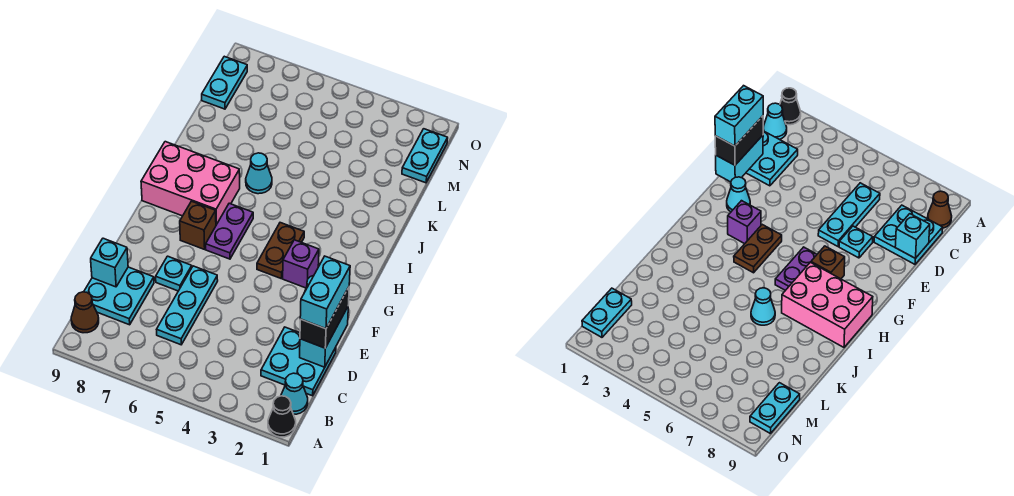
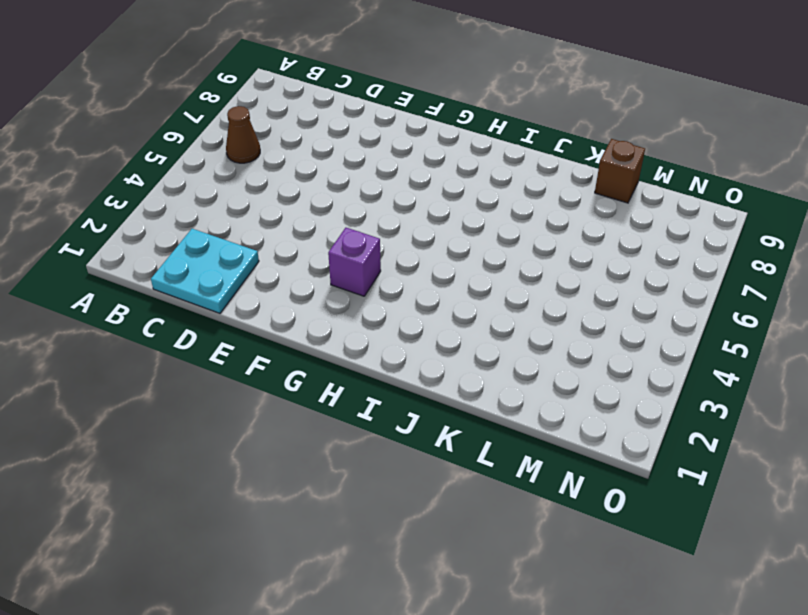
brown 1x1 cone [226,106,260,163] -> brown 1x1 cone moved to [71,292,99,333]
brown 1x1 brick [595,139,645,203] -> brown 1x1 brick moved to [180,201,216,249]
none -> black 1x1 cone [268,396,296,437]
none -> cyan 1x1 cone [281,373,308,414]
none -> cyan 1x3 plate [157,266,218,345]

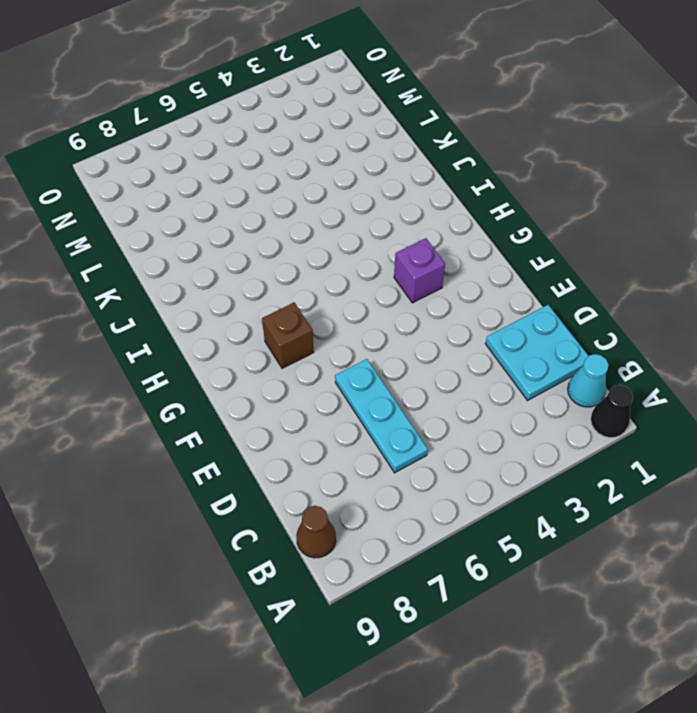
none -> cyan 2x2 plate [84,267,154,325]
none -> cyan 1x1 plate [156,256,192,291]
none -> cyan 1x1 cone [727,177,750,212]

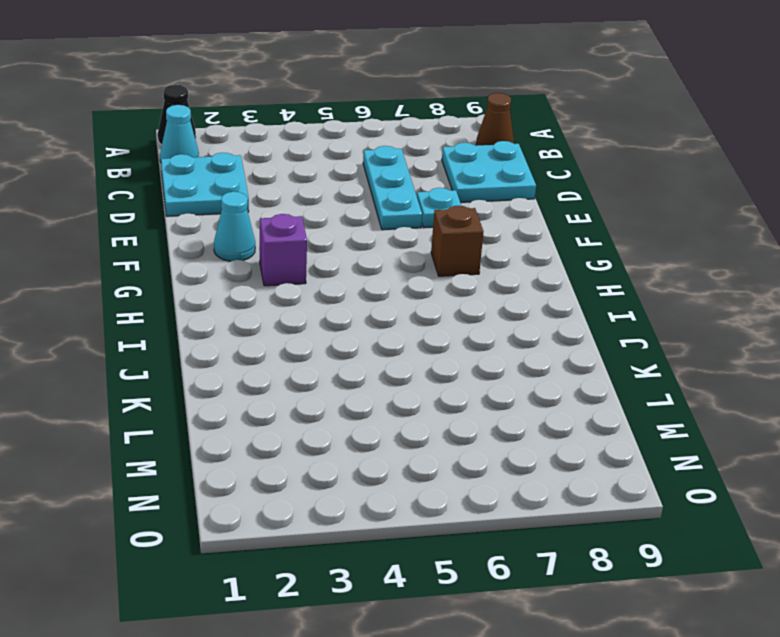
none -> brown 1x2 plate [257,223,304,278]
none -> purple 1x2 plate [206,203,253,259]
none -> pink 2x3 brick [141,142,240,225]

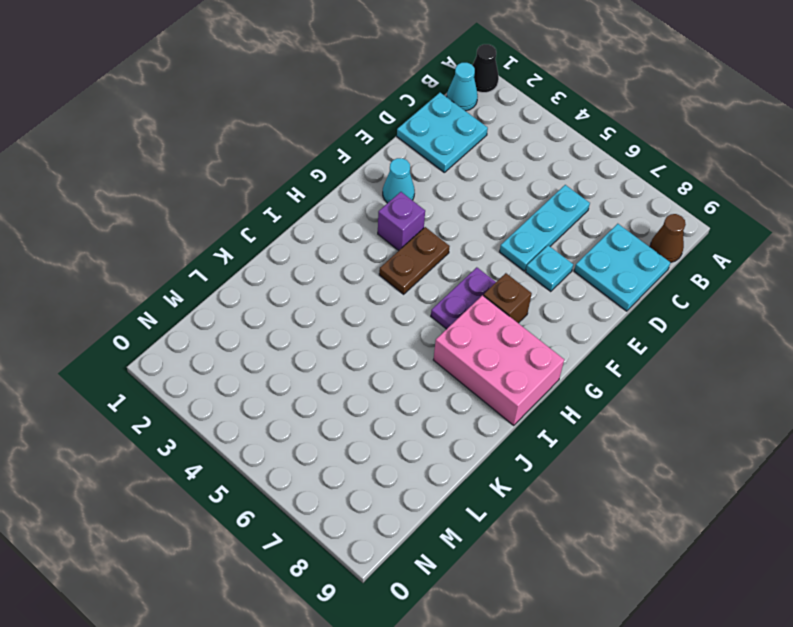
none -> cyan 1x1 cone [246,153,272,194]
none -> cyan 1x2 plate [402,129,448,183]
none -> cyan 1x2 plate [202,56,247,109]

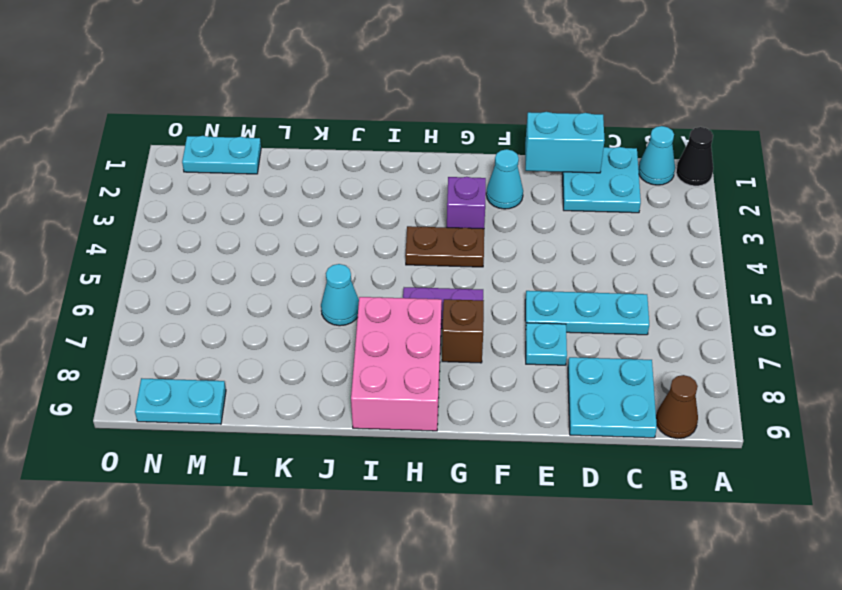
none -> cyan 1x1 brick [91,238,128,287]
none -> black 1x2 brick [300,287,349,348]
none -> cyan 1x2 brick [300,256,350,329]

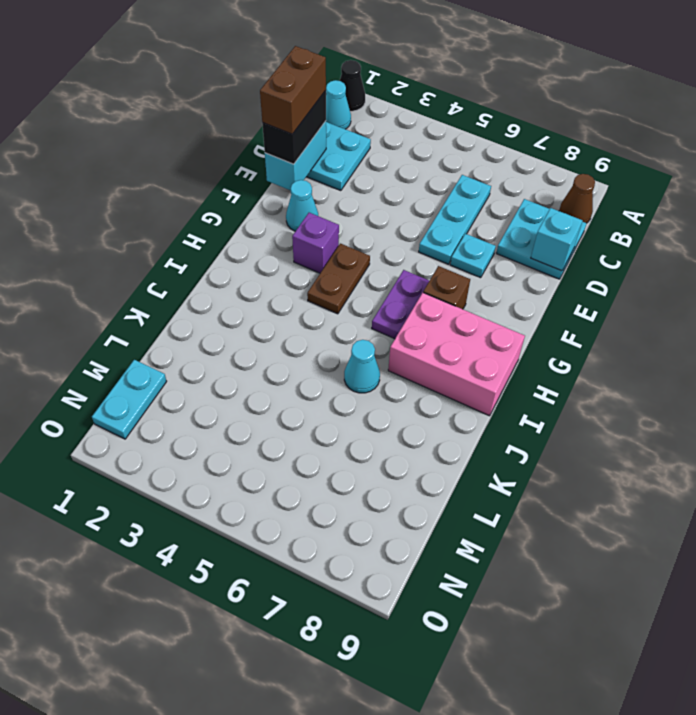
brown 1x2 brick [260,46,326,134] -> cyan 1x2 brick [300,256,350,329]
none -> cyan 1x2 plate [202,56,247,109]

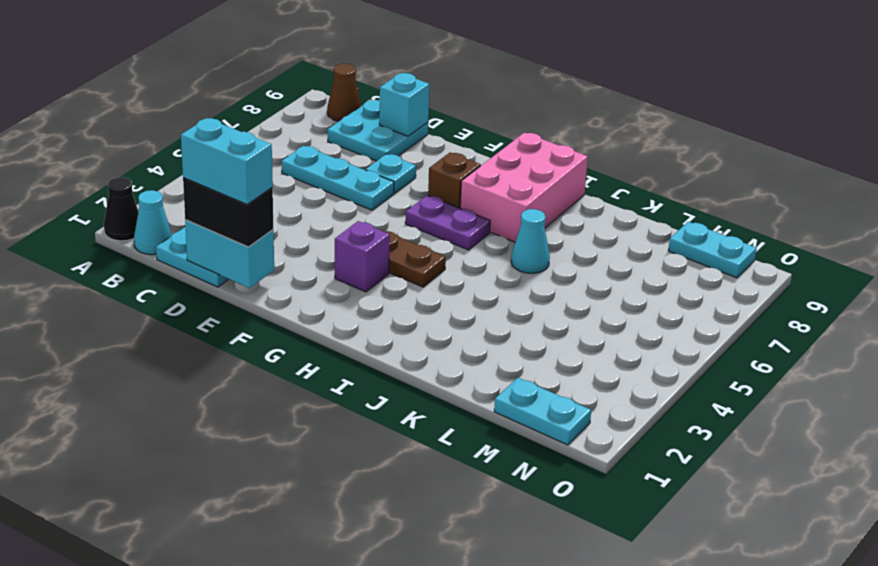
none -> cyan 1x1 cone [727,177,750,212]

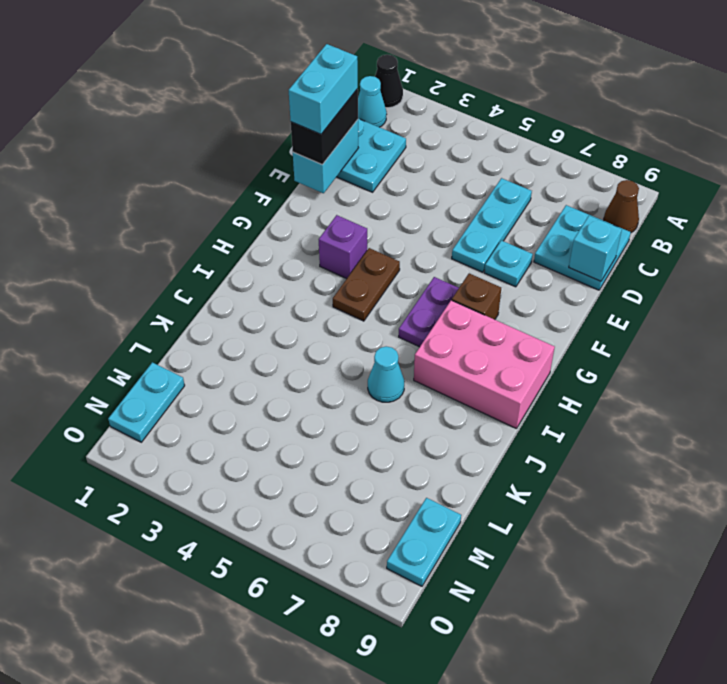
none -> cyan 1x1 cone [727,177,750,212]

